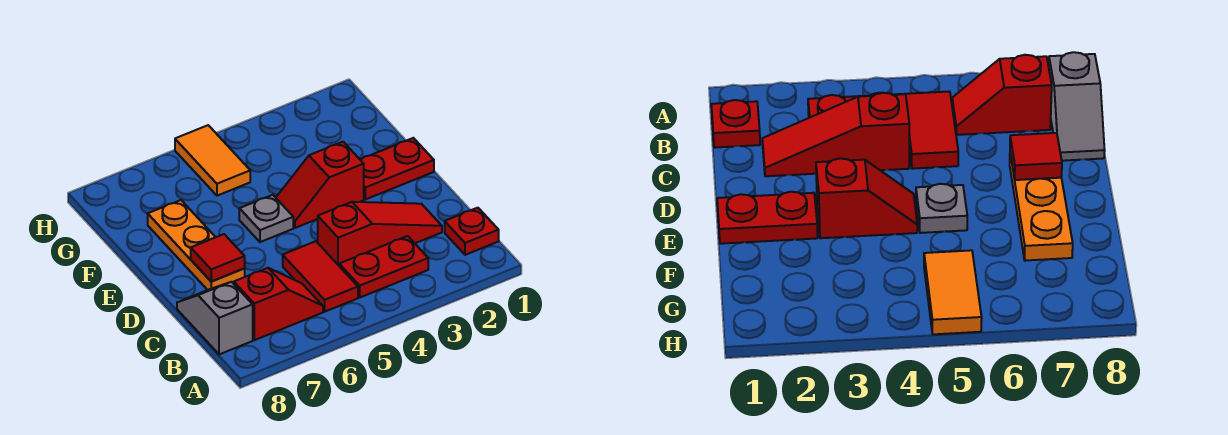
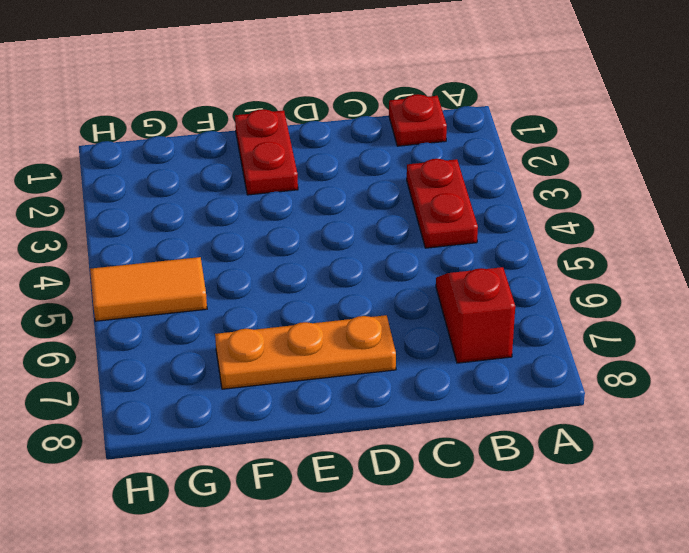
none -> red 1x2 tile [283,241,358,312]
none -> grey 1x2 slope [177,282,253,354]
none -> red 1x3 slope [318,202,442,265]

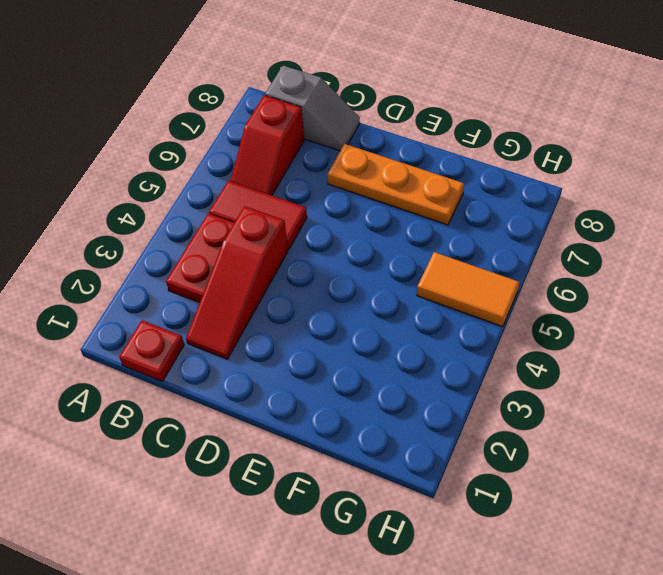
none -> red 1x2 plate [360,138,434,199]
none -> red 1x2 slope [276,142,364,228]
none -> grey 1x1 plate [239,195,293,242]

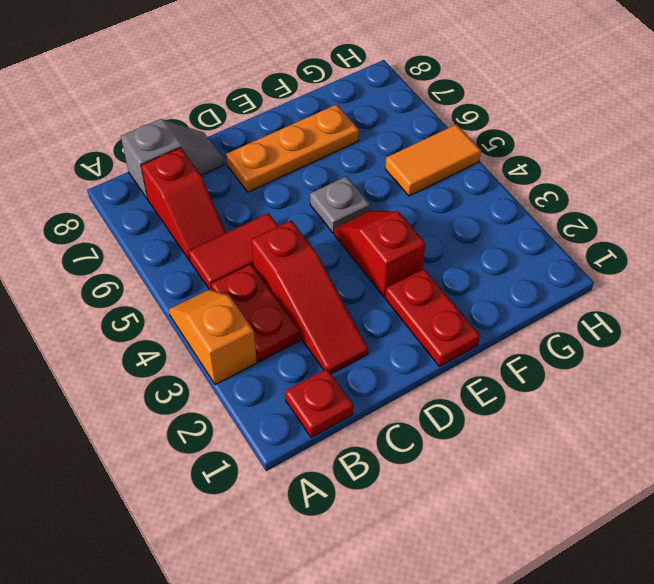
orange 1x2 slope [169,289,257,385] -> none
none -> red 1x1 tile [191,234,245,281]

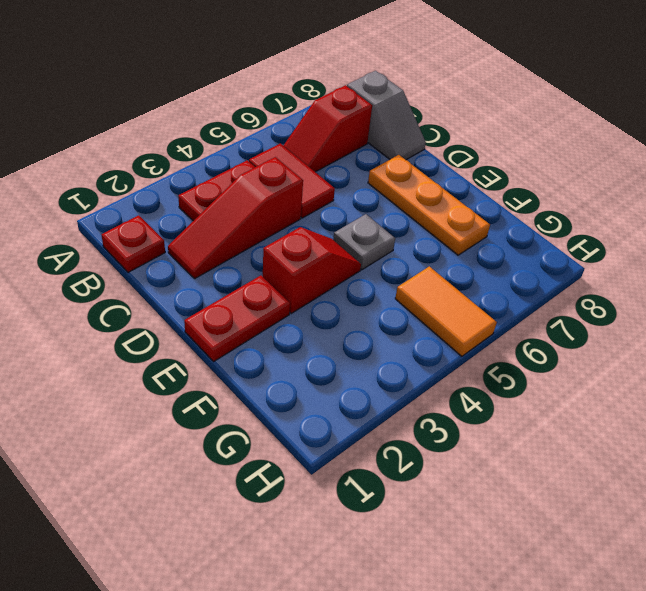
none -> red 1x1 tile [191,234,245,281]

